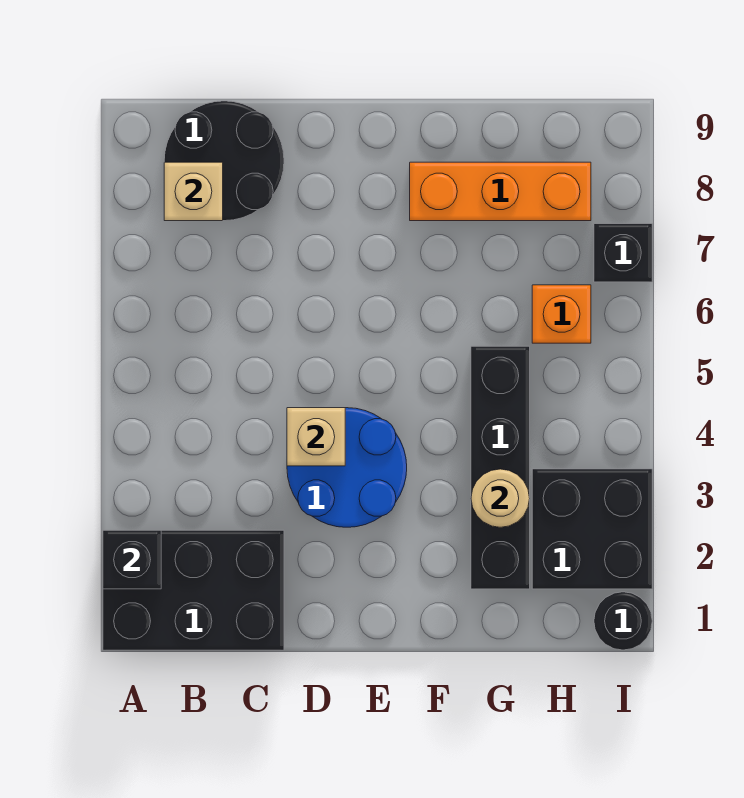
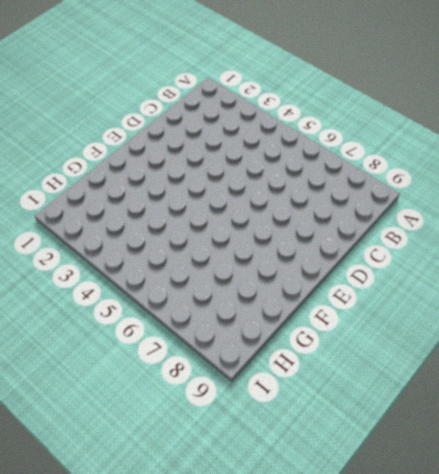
none -> black 2x3 brick [103,530,284,650]
none -> black 2x2 round brick [164,101,284,221]
none -> blue 2x2 round brick [287,408,407,527]

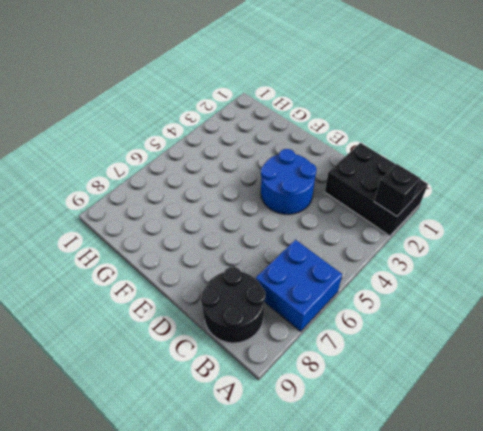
blue 2x2 brick [256,240,342,331] -> none
none -> orange 1x3 brick [410,162,591,221]
none -> black 1x4 brick [471,346,530,589]
none -> black 2x2 brick [532,469,652,589]

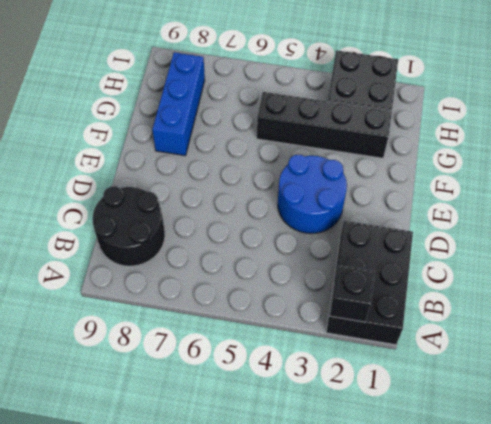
blue 1x3 brick [152,52,205,156] -> orange 1x3 brick [410,162,591,221]
none -> orange 1x1 brick [532,285,591,343]
none -> black 1x1 round brick [594,592,652,650]
none -> black 1x1 brick [594,224,652,282]

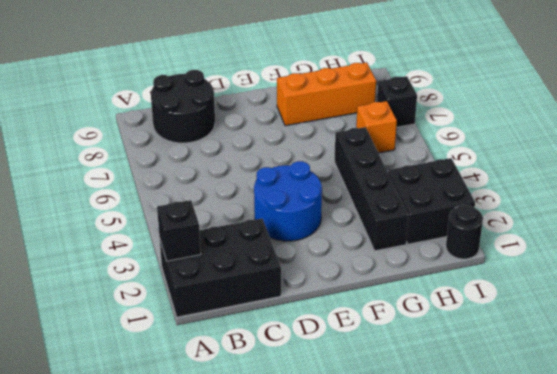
none -> tan 1x1 brick [164,162,223,221]
none -> tan 1x1 brick [287,408,345,466]
none -> tan 1x1 round brick [471,469,530,527]

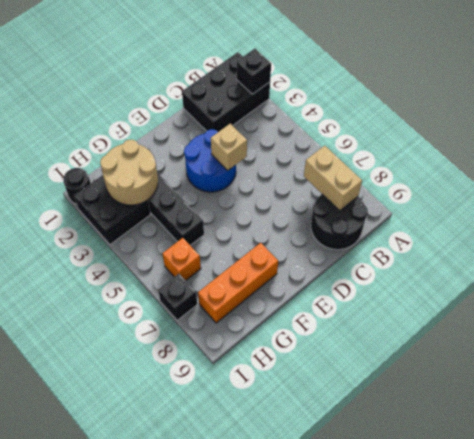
tan 1x2 brick [304,146,362,211] -> tan 1x1 brick [164,162,223,221]
tan 2x2 round brick [100,140,158,205] -> tan 1x1 round brick [471,469,530,527]

